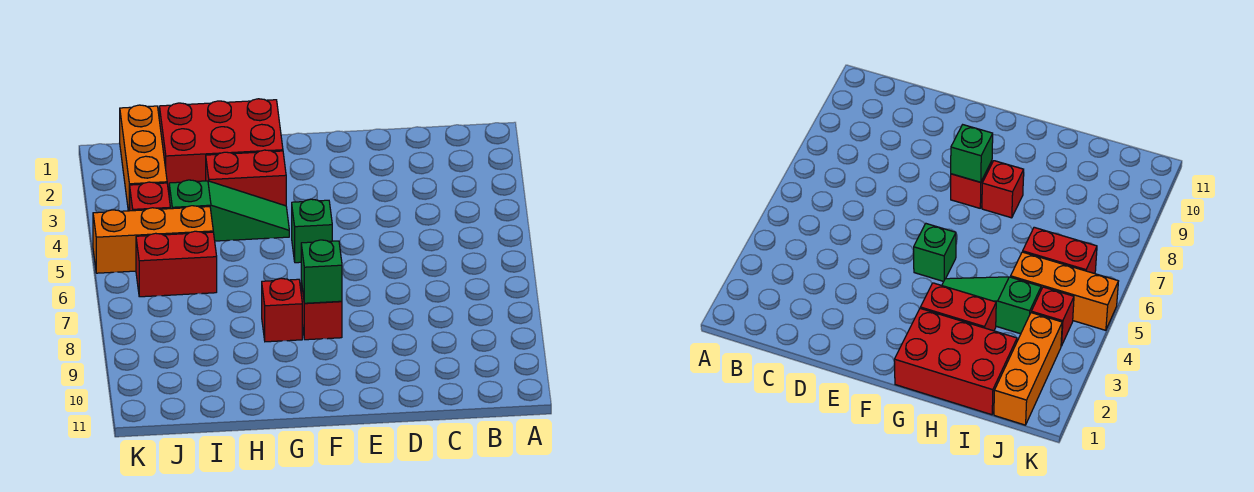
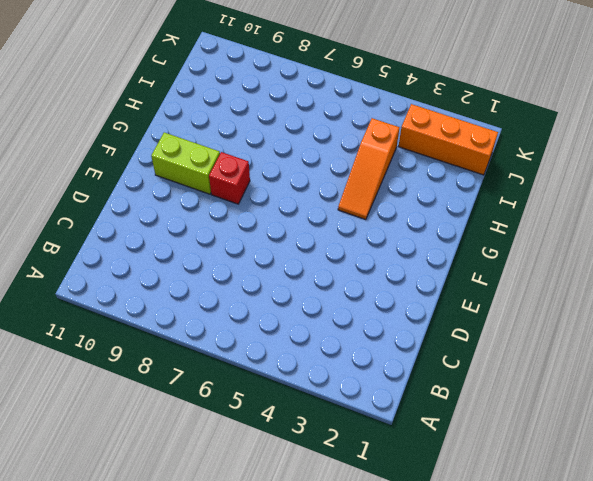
lime 1x2 brick [151,132,220,194] -> none
orange 1x3 slope [338,118,400,220] -> green 1x3 slope [169,180,289,241]
none -> green 1x1 brick [292,199,332,263]
none -> red 2x3 brick [159,99,283,192]

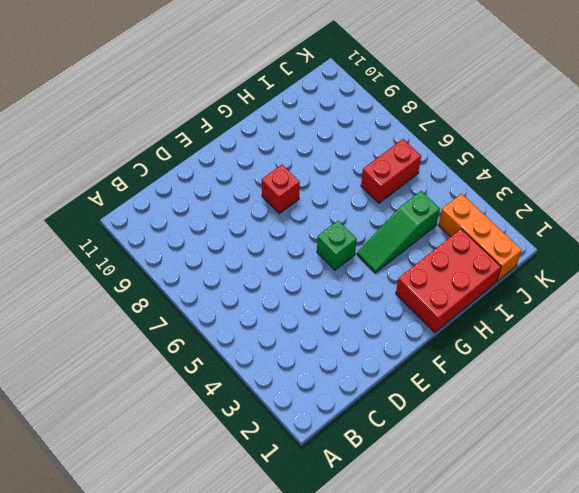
none -> red 1x2 brick [206,150,286,206]
none -> red 1x1 brick [262,278,302,342]

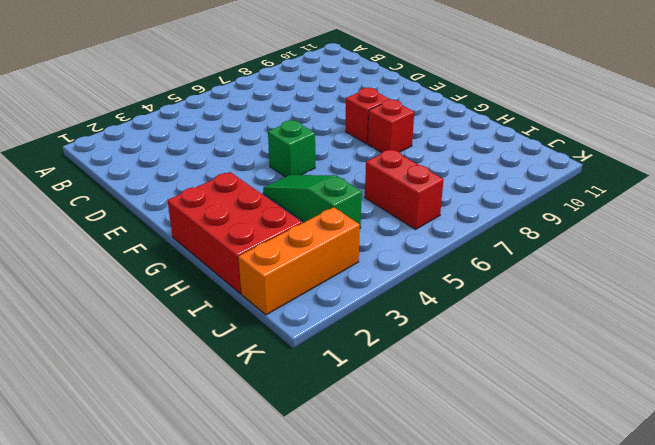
none -> red 1x2 brick [206,150,286,206]
none -> orange 1x3 brick [93,206,213,273]

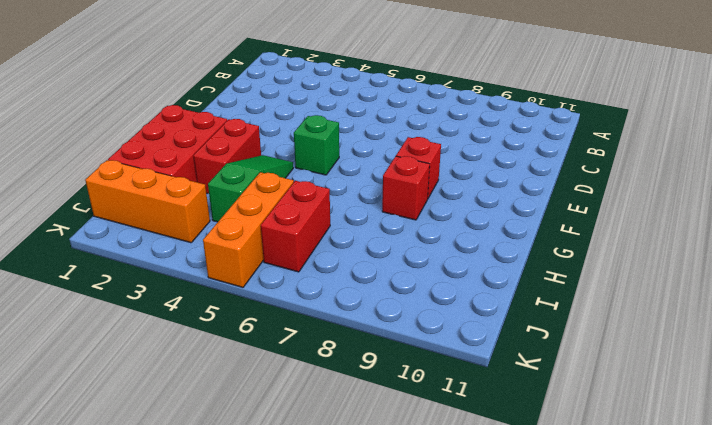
none -> red 1x1 brick [130,182,170,211]
none -> green 1x1 brick [301,240,342,303]

